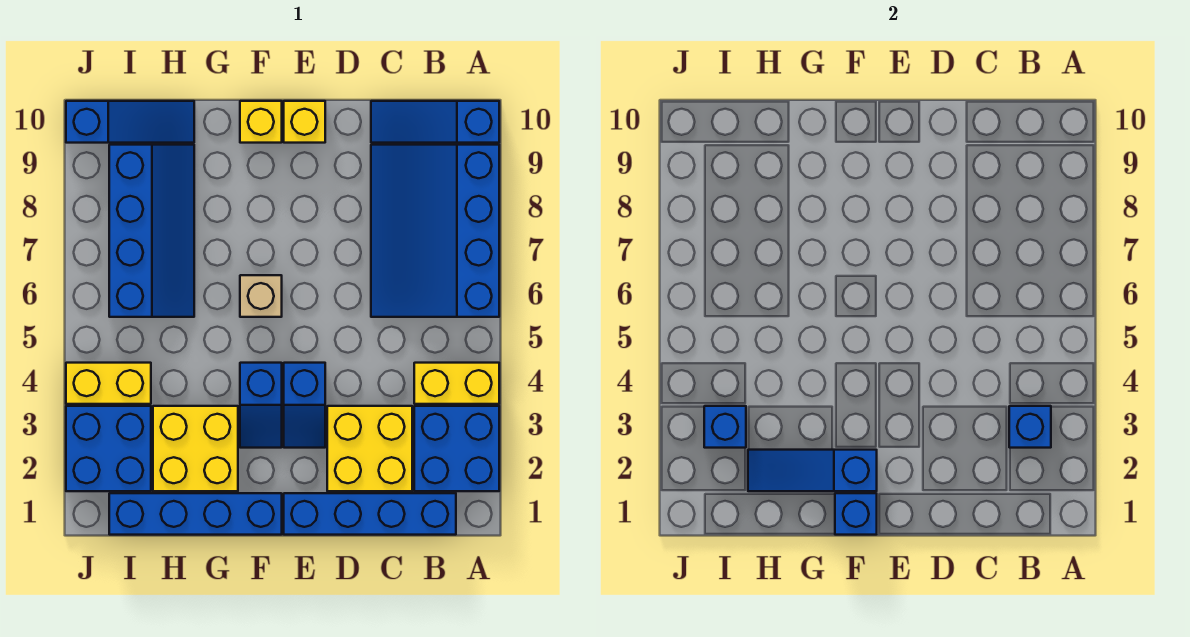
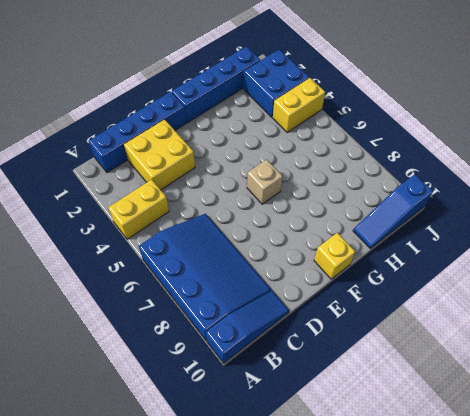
none -> blue 2x2 brick [414,406,499,491]
none -> blue 1x2 slope [284,363,325,448]
none -> yellow 1x1 brick [284,101,325,143]

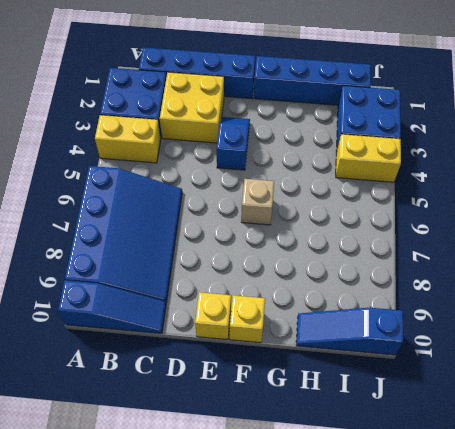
none -> blue 1x2 slope [240,363,282,448]
none -> yellow 2x2 brick [153,406,238,491]
none -> blue 2x4 slope [109,145,194,317]

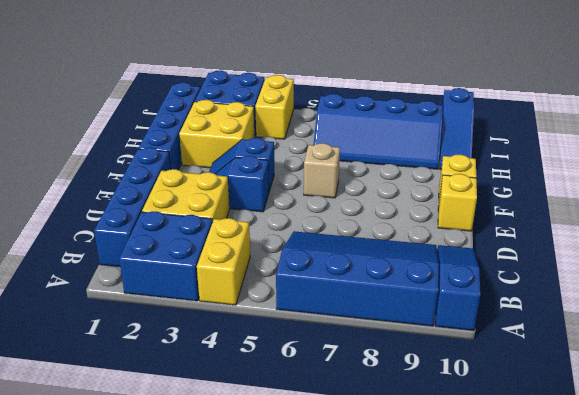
none -> blue 1x1 brick [1009,406,1051,448]
none -> blue 1x1 brick [835,493,877,535]
none -> blue 1x3 slope [748,450,877,491]

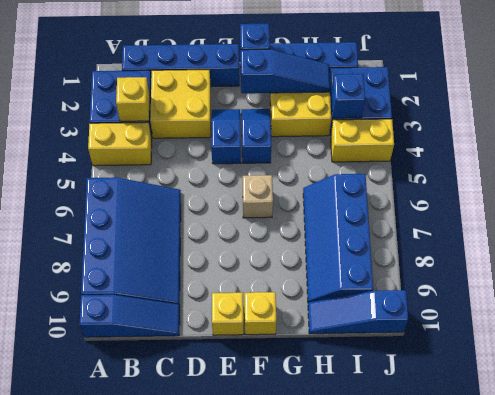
yellow 1x1 brick [116,77,150,121] -> blue 1x1 brick [1009,406,1051,448]

